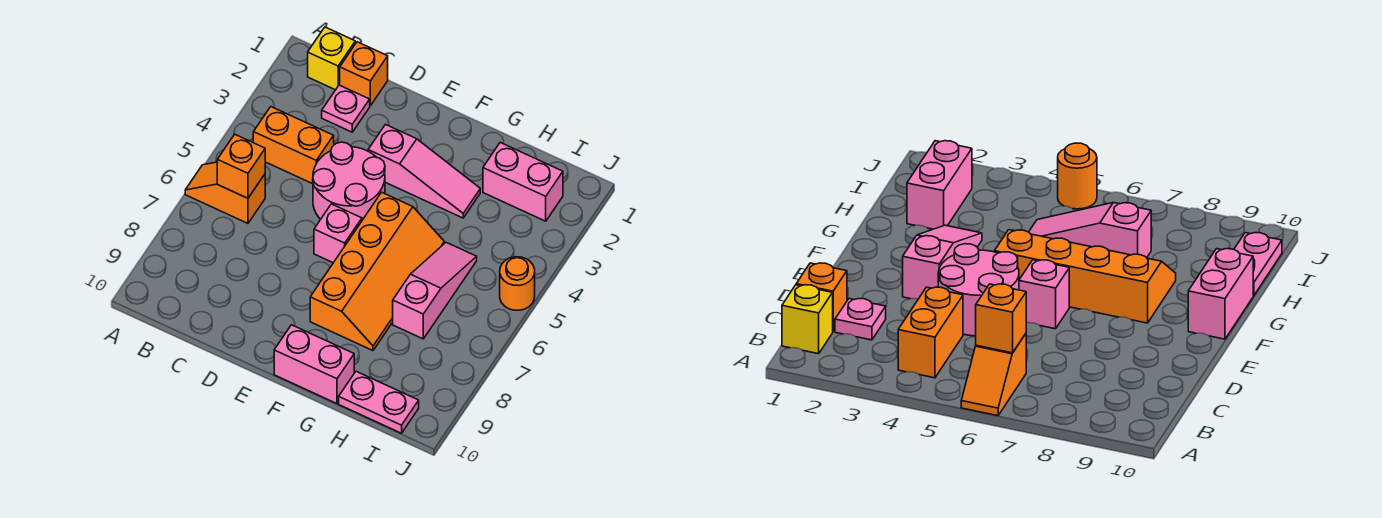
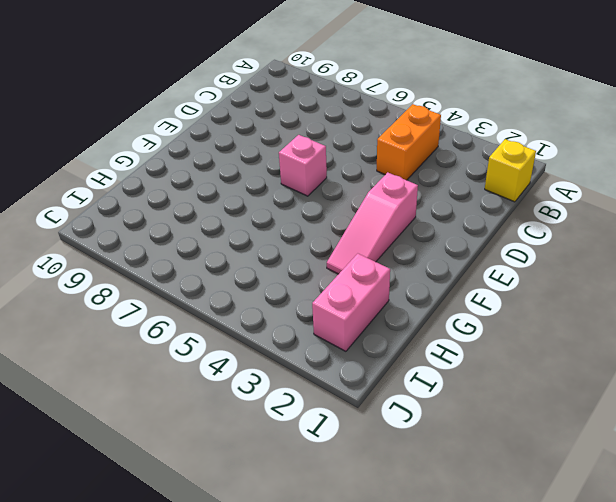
none -> orange 1x2 slope [185,162,265,223]
none -> orange 1x1 brick [340,42,388,106]
none -> pink 1x1 plate [322,85,370,132]

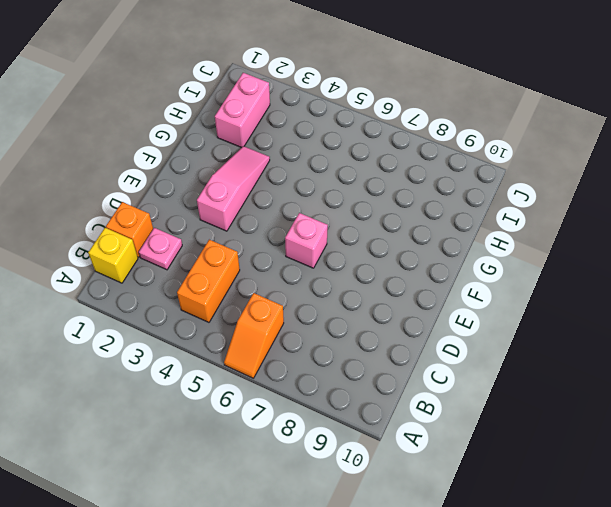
none -> pink 2x2 round brick [313,142,385,220]
none -> orange 2x4 slope [310,192,444,351]
none -> pink 1x2 brick [274,325,354,404]

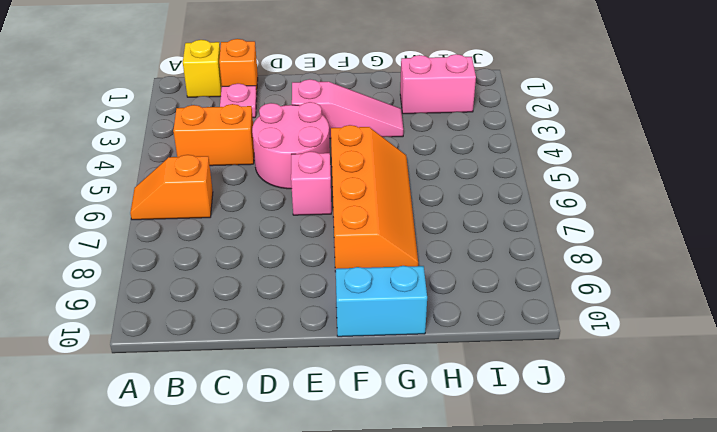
cyan 1x2 brick [336,266,427,337] -> pink 1x2 brick [274,325,354,404]
none -> pink 1x3 slope [393,242,477,339]
none -> pink 1x2 plate [339,371,419,433]
none -> orange 1x1 round brick [500,257,535,310]

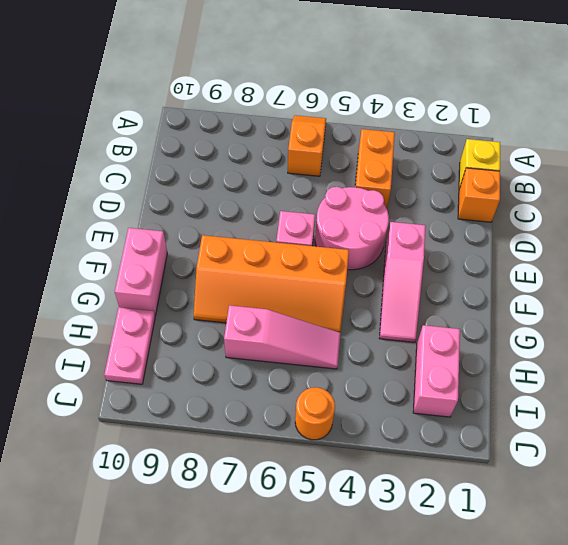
none -> pink 1x1 plate [322,85,370,132]
none -> orange 1x1 brick [217,134,265,198]

